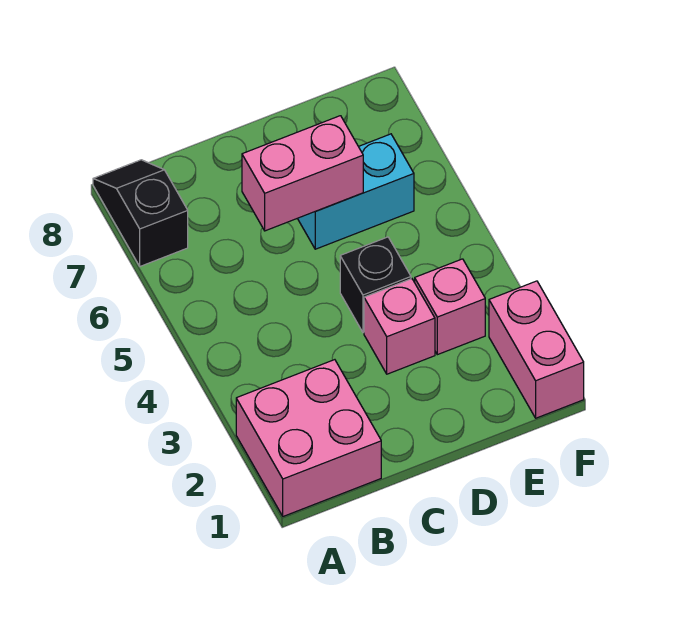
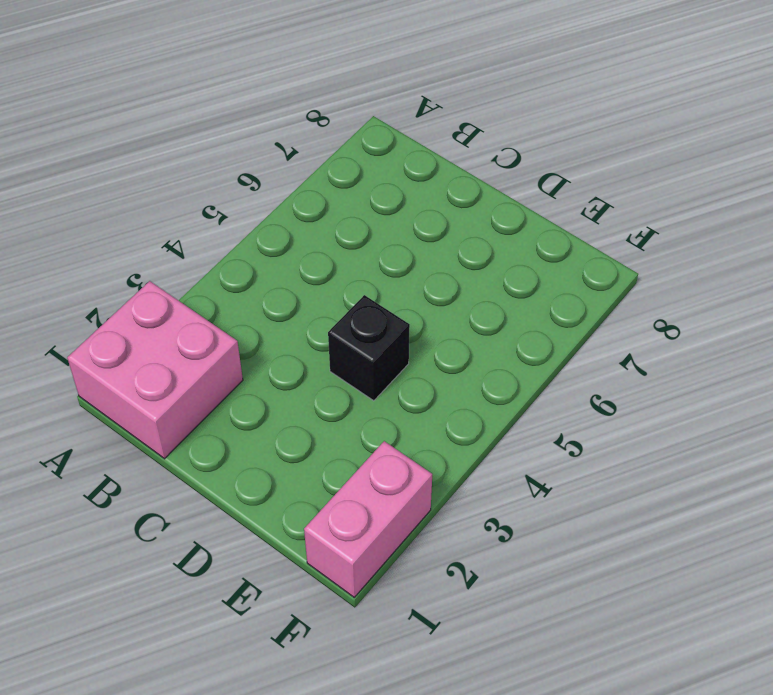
none -> black 1x2 slope [93,160,188,266]
none -> pink 1x1 brick [364,279,435,374]

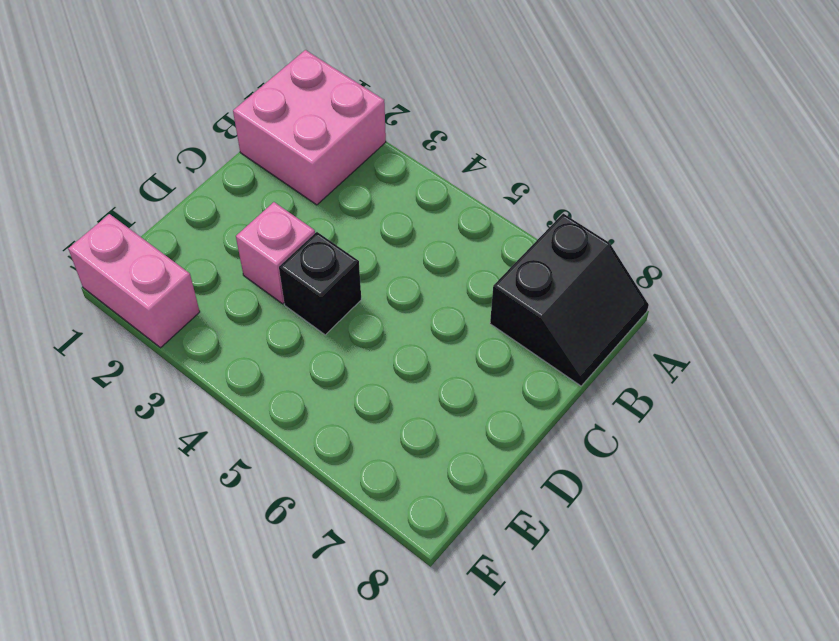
black 2x2 slope [490,214,649,386] -> black 1x2 slope [93,160,188,266]
none -> cyan 1x2 brick [297,134,414,249]
none -> pink 1x1 brick [415,259,485,355]

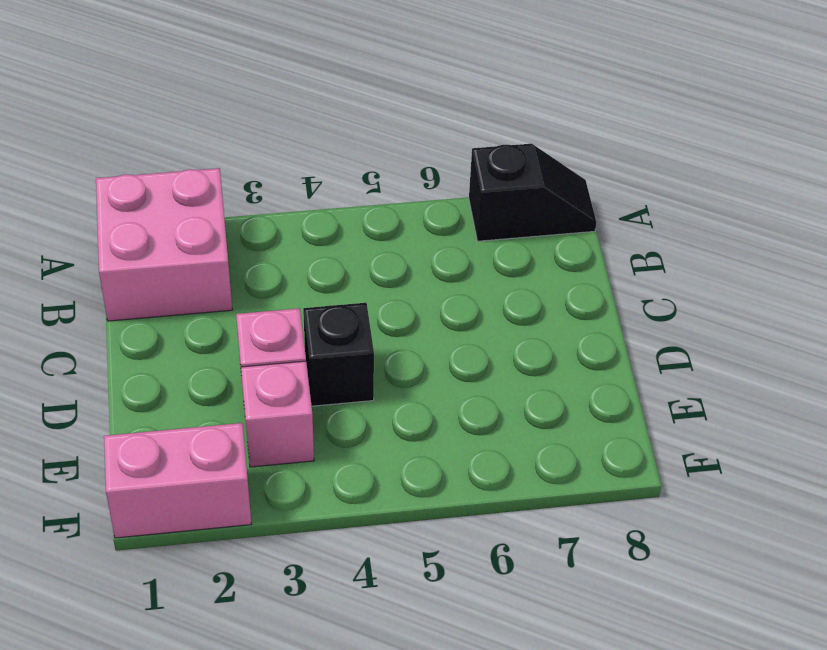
none -> cyan 1x2 brick [297,134,414,249]
none -> pink 1x2 brick [242,116,363,231]

